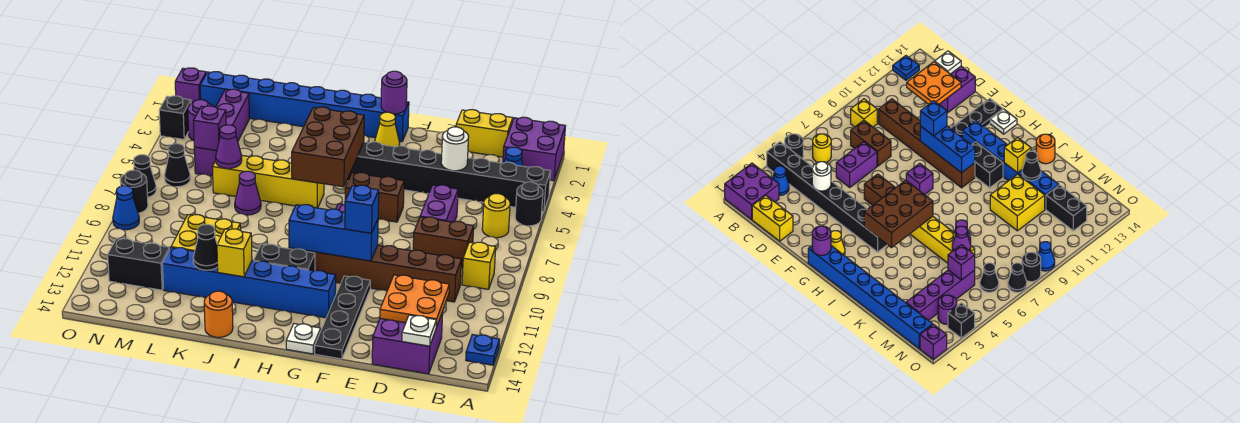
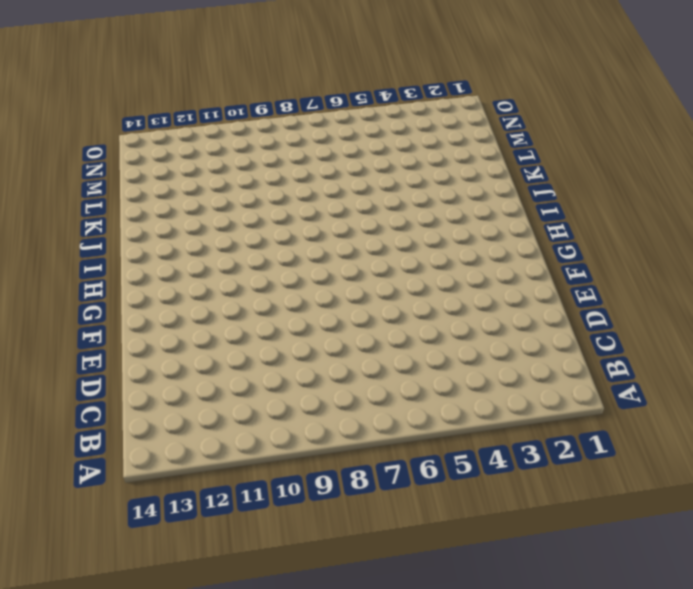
none -> purple 2x2 brick [503,117,565,181]
none -> black 1x8 brick [347,142,551,212]
none -> black 1x1 round brick [515,182,543,226]
none -> blue 1x1 plate [466,335,500,365]

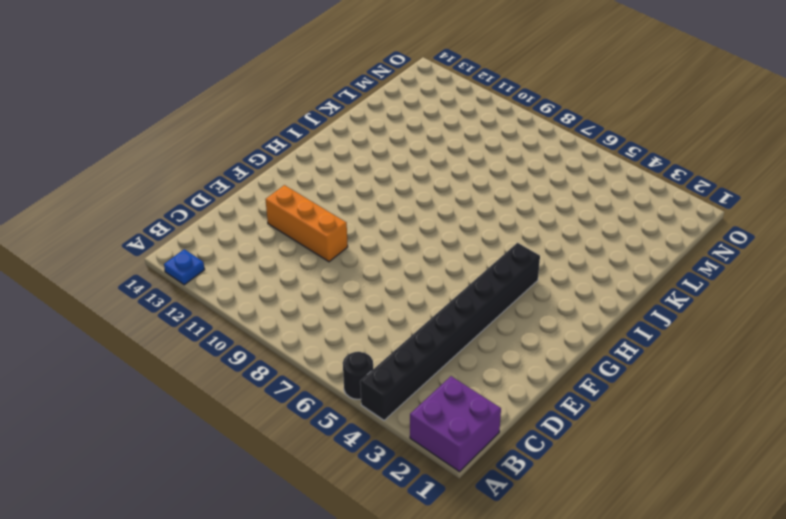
orange 1x3 brick [265,185,348,262] -> brown 1x6 brick [289,245,462,302]
none -> blue 1x1 cone [504,147,523,166]
none -> yellow 1x1 round brick [482,194,510,238]
none -> yellow 1x1 brick [462,242,496,289]
none -> yellow 1x2 brick [456,110,513,157]

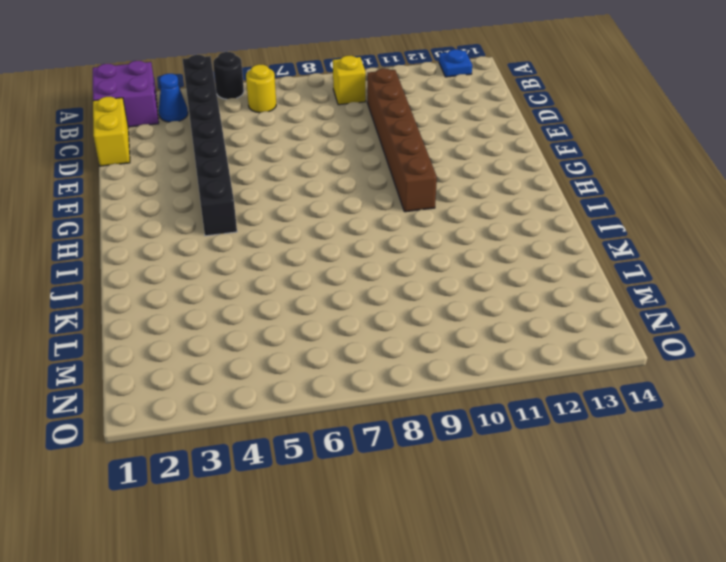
none -> brown 1x2 brick [413,217,474,267]
none -> purple 2x2 brick [372,312,443,374]
none -> purple 1x2 brick [420,185,458,222]
none -> brown 1x2 brick [345,173,404,222]

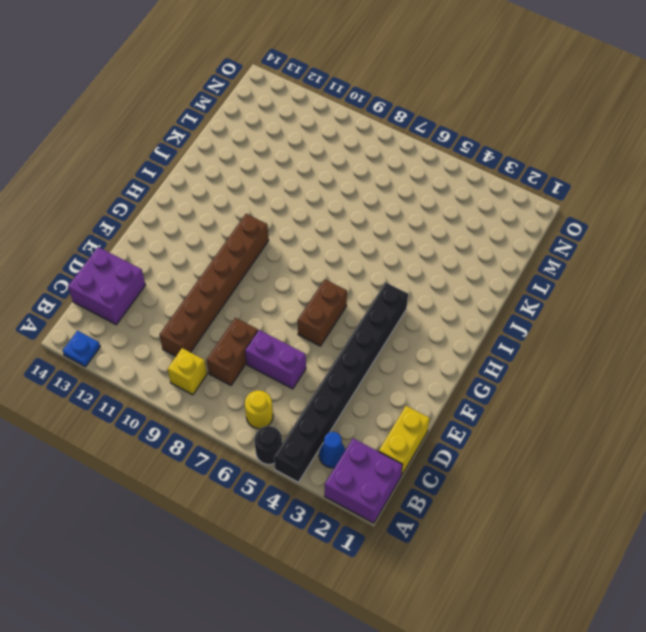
none -> black 1x4 plate [315,276,370,359]
none -> blue 1x8 brick [200,72,409,142]
none -> yellow 1x1 cone [375,112,400,147]
none -> purple 1x1 brick [906,163,933,195]

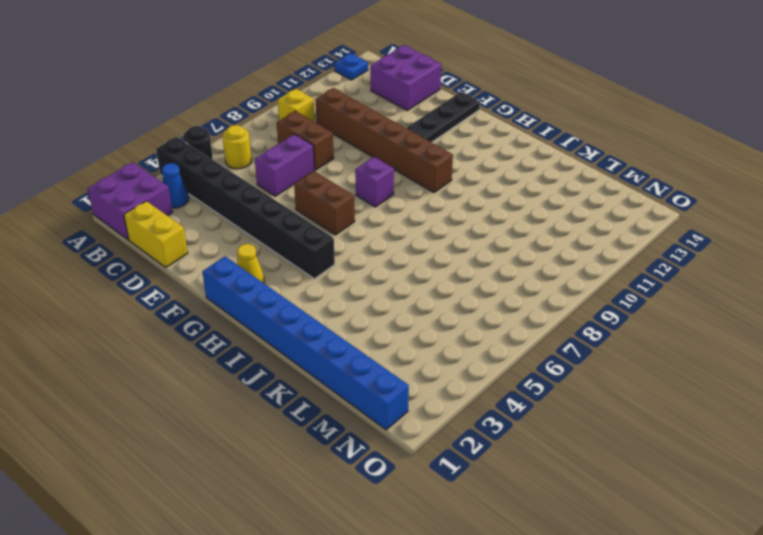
none -> blue 1x6 brick [162,248,336,318]
none -> white 1x1 plate [286,324,321,354]
none -> black 1x2 brick [254,244,315,271]
none -> yellow 1x4 brick [213,156,324,208]

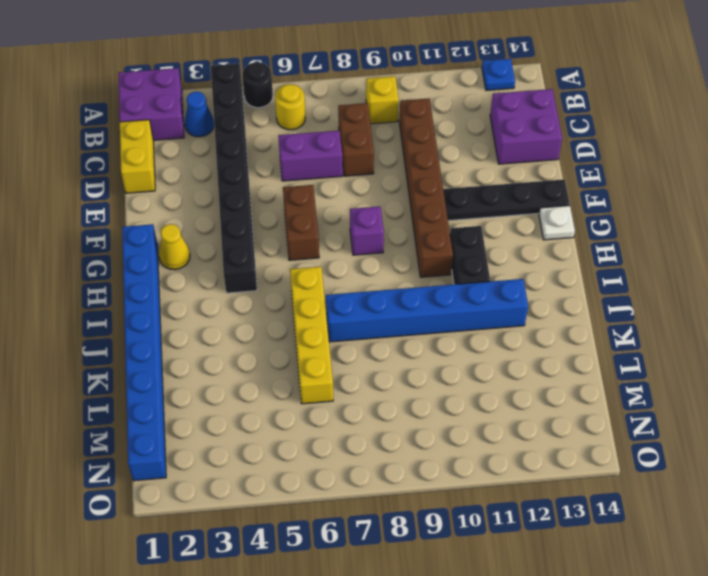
blue 1x6 brick [326,279,528,342] -> blue 1x6 brick turned to [162,248,336,318]
none -> orange 1x1 round brick [204,291,233,337]
none -> purple 1x1 cone [235,171,261,215]
none -> yellow 2x2 brick [171,215,241,251]
none -> purple 1x4 brick [194,89,249,176]

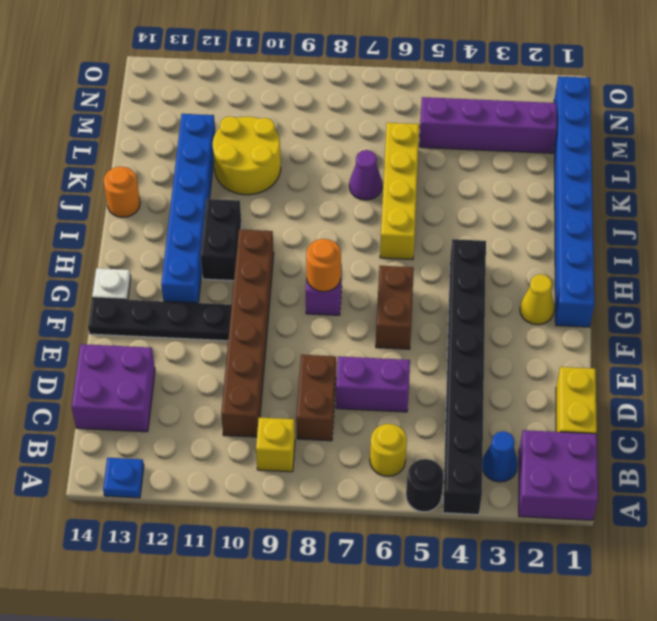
orange 1x1 round brick [306,239,341,292] -> none
yellow 2x2 round brick [213,116,281,195] -> yellow 2x2 brick [171,215,241,251]
none -> black 1x2 brick [108,239,169,290]
none -> purple 1x1 round brick [188,100,212,141]
none -> black 1x1 cone [164,144,190,187]
none -> purple 1x1 brick [175,68,206,104]

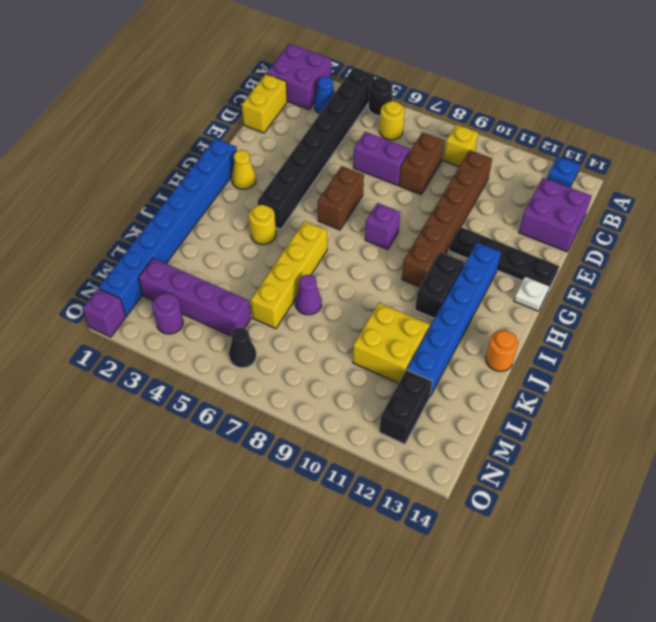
yellow 1x1 round brick [249,205,276,245] -> none
none -> black 1x1 brick [159,96,191,139]
none -> black 1x1 cone [134,155,156,197]
none -> black 1x1 round brick [120,170,148,213]
none -> blue 1x1 cone [113,186,139,230]

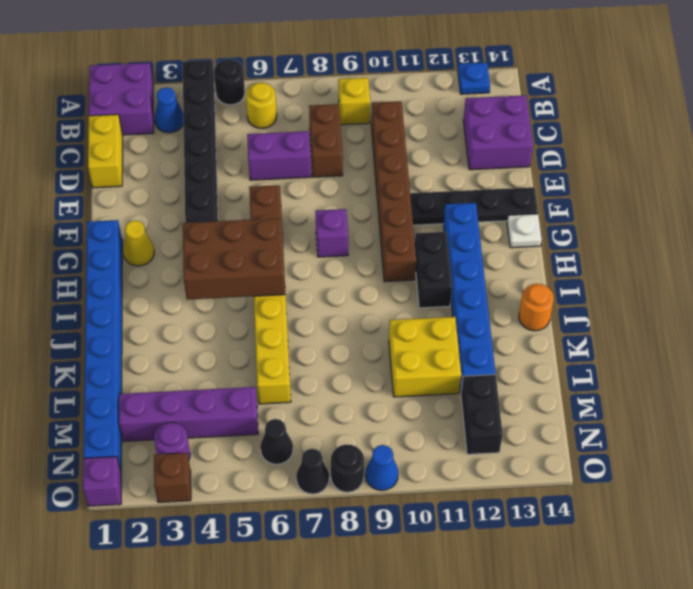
brown 1x1 brick [154,453,191,502] -> black 1x1 brick [159,96,191,139]
none -> purple 1x1 cone [235,171,261,215]
none -> orange 2x2 plate [380,275,449,327]
none -> white 1x1 plate [402,315,436,346]
none -> white 1x1 round brick [441,127,469,171]

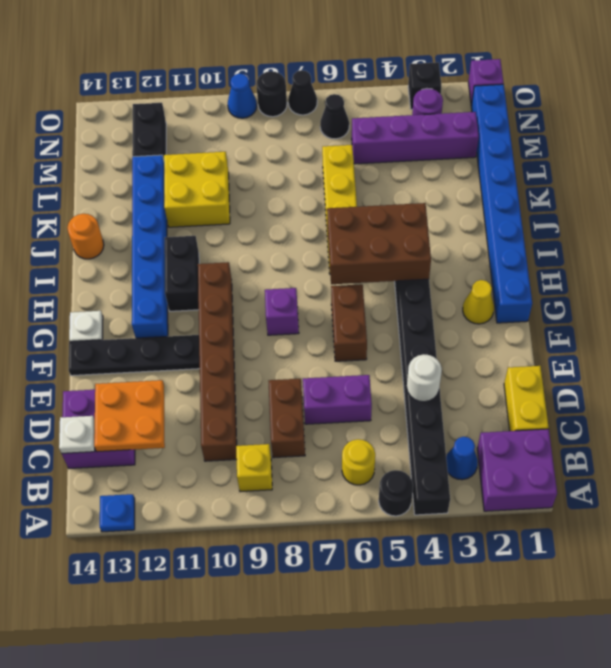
none -> purple 1x1 cone [235,171,261,215]
none -> blue 1x3 brick [289,205,378,261]
none -> purple 1x1 round brick [381,71,407,114]
none -> yellow 1x1 brick [217,229,252,277]

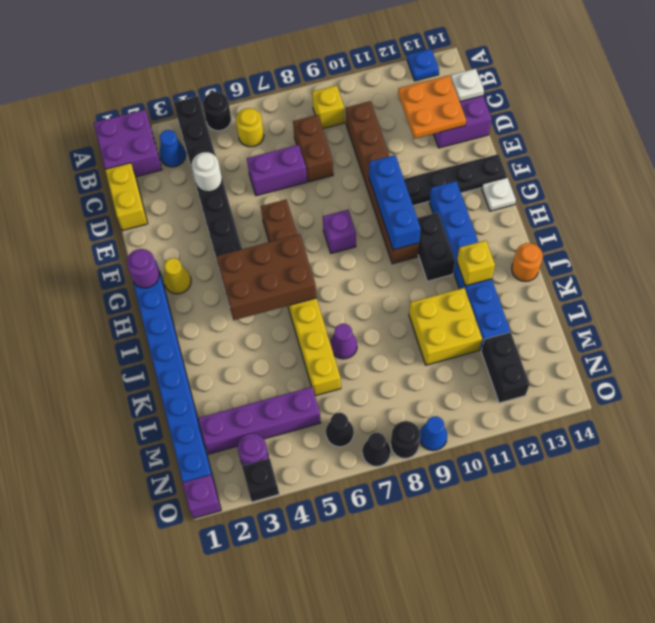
none -> black 1x1 cone [193,225,218,270]
none -> purple 1x1 cone [216,125,242,168]
none -> purple 1x1 brick [193,106,226,150]
none -> blue 1x1 brick [345,185,379,233]

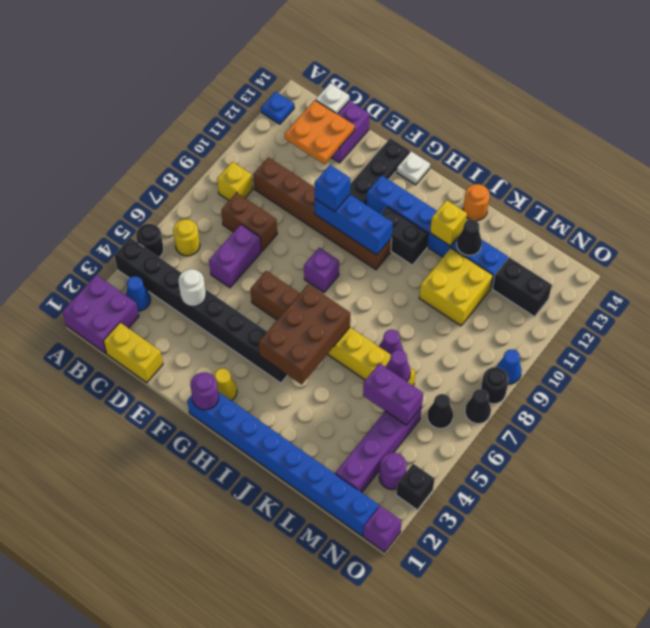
purple 1x2 brick [363,363,423,425] -> purple 1x1 brick [193,106,226,150]

